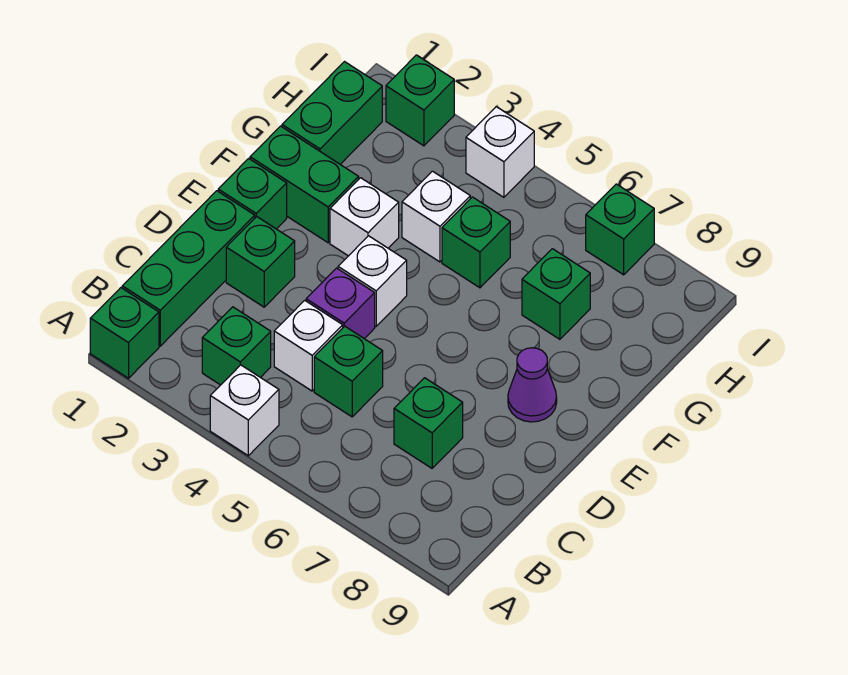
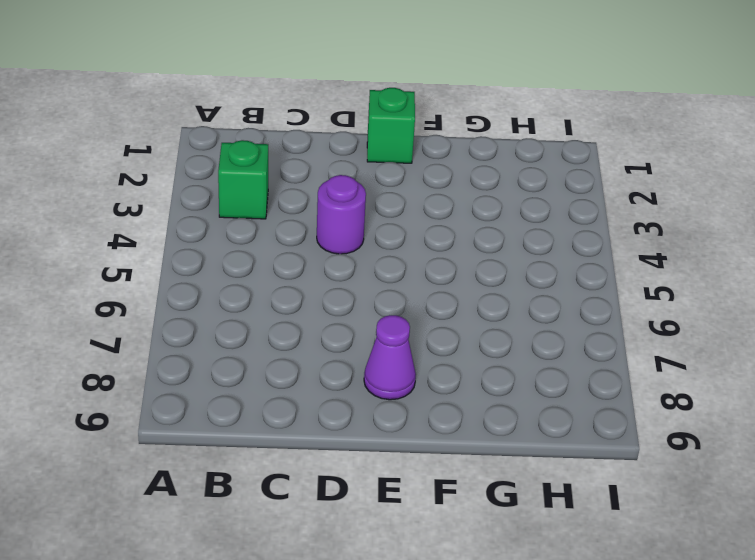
purple 1x1 round brick [317,175,366,254] -> purple 1x1 brick [306,268,375,339]
none -> green 1x1 brick [90,288,159,378]
none -> white 1x1 brick [210,365,279,456]
none -> green 1x3 brick [122,191,255,346]

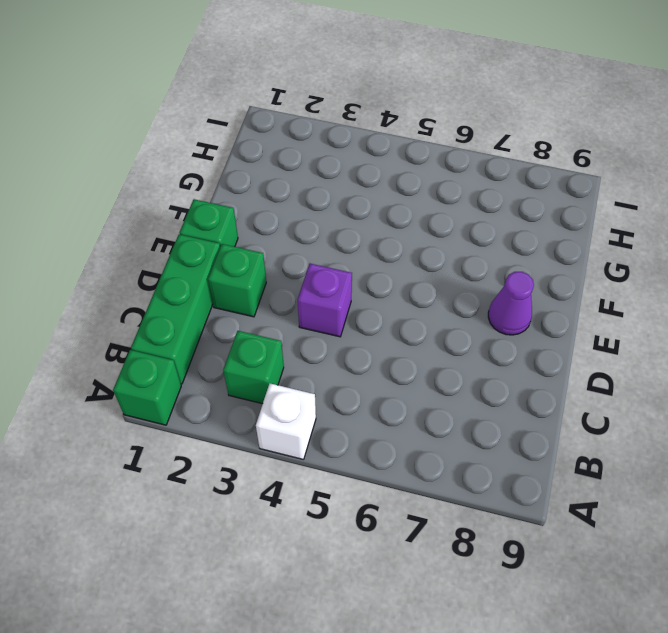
none -> white 1x1 brick [274,300,343,391]
none -> green 1x1 brick [314,326,383,417]
none -> green 1x1 brick [394,378,463,468]

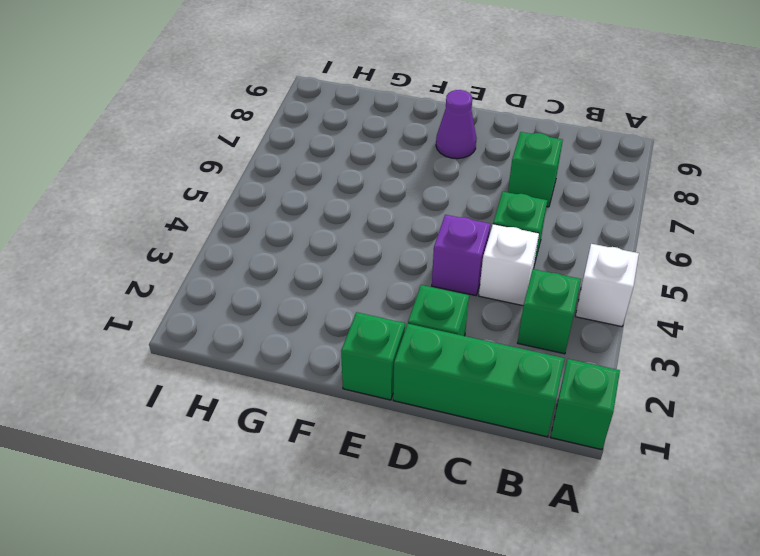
none -> white 1x1 brick [338,236,407,326]
none -> green 1x2 brick [250,126,359,243]
none -> white 1x1 brick [330,178,399,256]

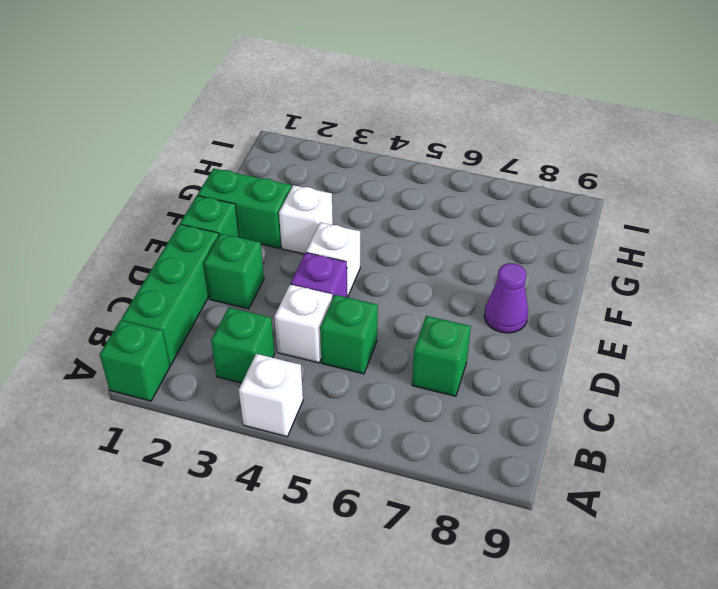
none -> green 1x2 brick [282,62,382,164]
none -> white 1x1 brick [402,171,470,262]
none -> green 1x1 brick [442,197,510,288]

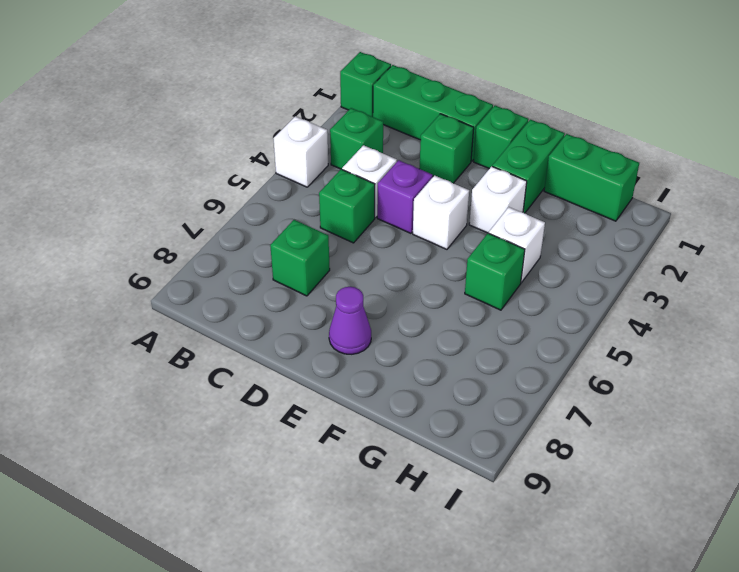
none -> green 1x1 brick [522,249,590,339]
none -> green 1x1 brick [386,55,454,146]
none -> white 1x1 brick [466,107,534,197]

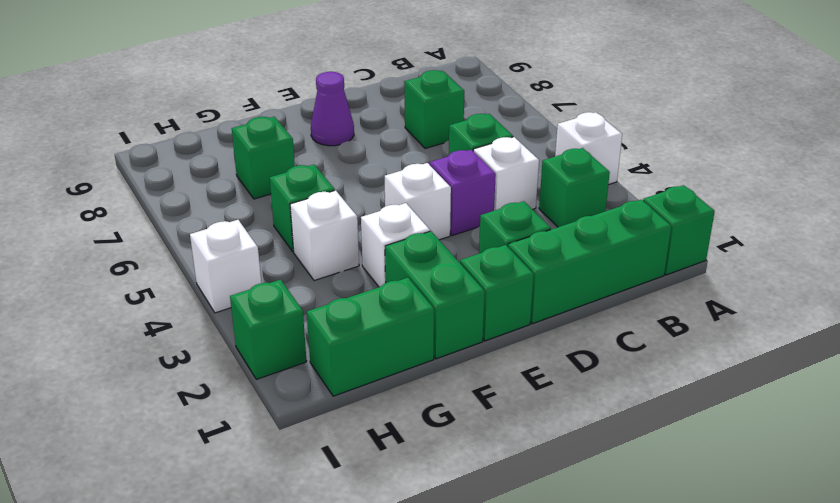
none -> green 1x1 brick [586,184,654,275]

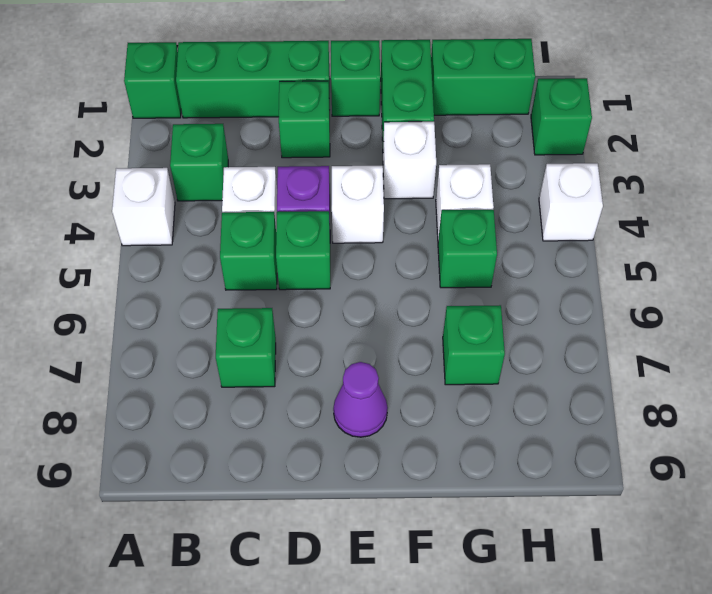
green 1x1 brick [276,211,330,290] -> green 1x1 brick moved to [586,184,654,275]

